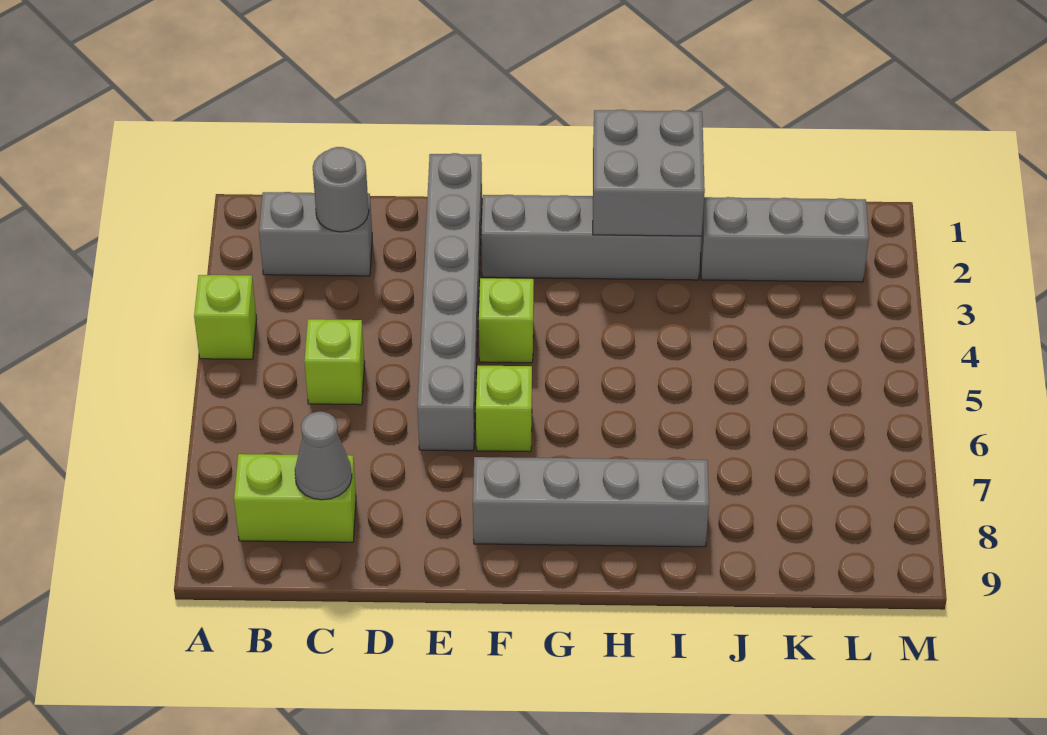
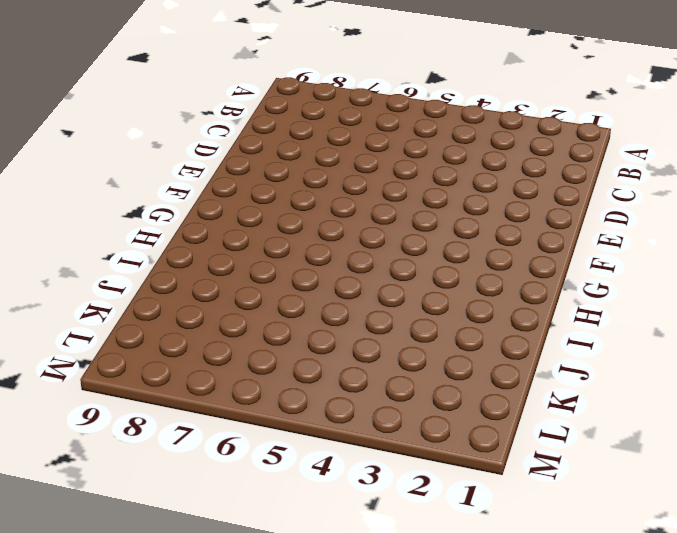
none -> lime 1x1 brick [194,275,257,359]
none -> grey 1x2 brick [259,192,372,276]
none -> lime 1x2 brick [234,454,356,542]

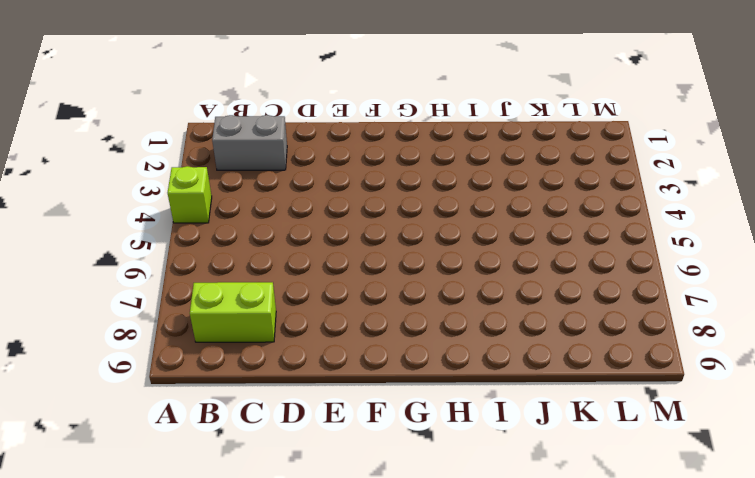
none -> lime 1x1 brick [304,319,365,405]
none -> grey 1x6 brick [417,153,482,451]
none -> grey 1x4 brick [481,195,702,280]

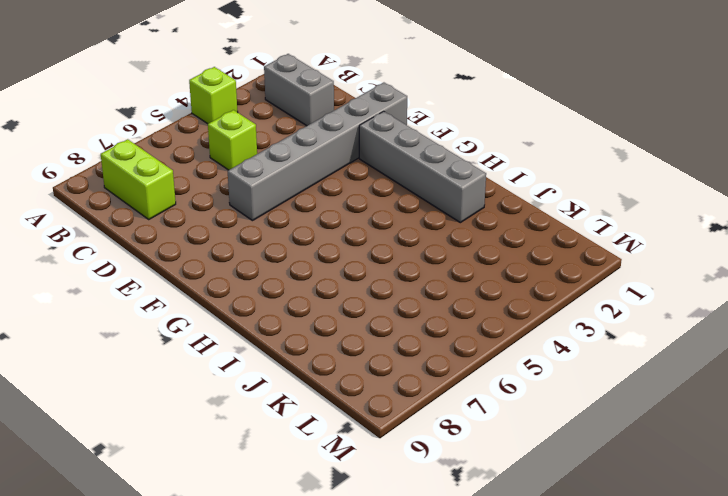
none -> lime 1x1 brick [479,278,534,363]
none -> lime 1x1 brick [476,366,532,452]
none -> grey 1x4 brick [473,457,709,547]

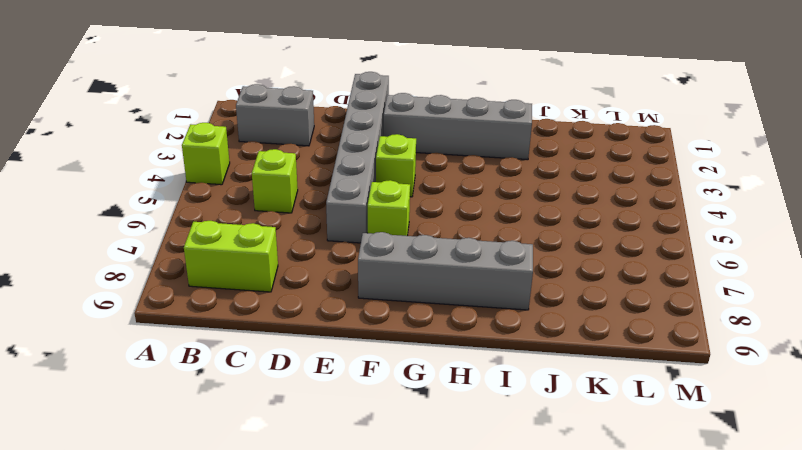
none -> grey 1x3 brick [701,197,869,282]
none -> grey 1x1 round brick [313,147,369,232]
none -> grey 1x1 cone [295,412,352,500]

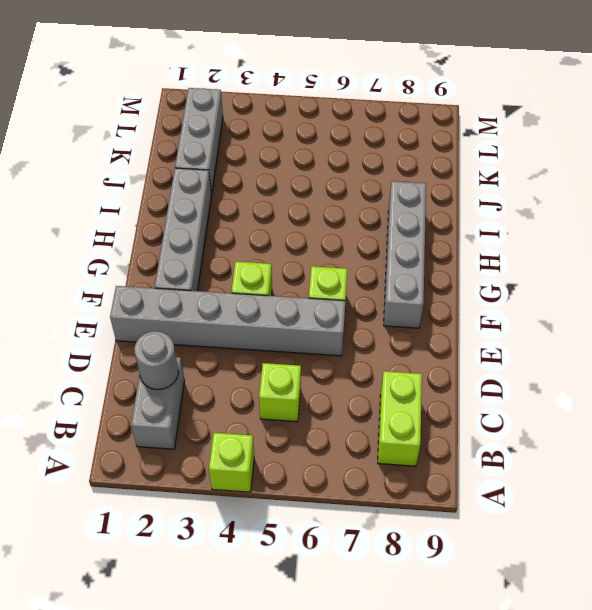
none -> grey 1x1 cone [295,412,352,500]
none -> grey 2x2 brick [593,110,705,236]

